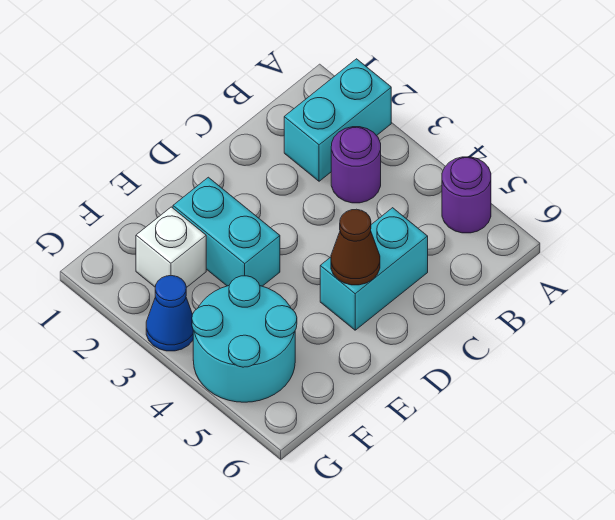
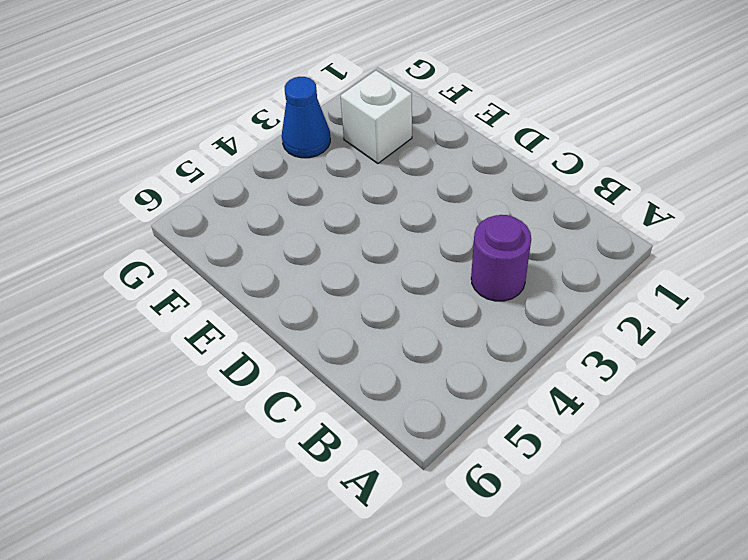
none -> cyan 1x2 brick [284,59,391,181]
none -> purple 1x1 round brick [442,157,491,233]

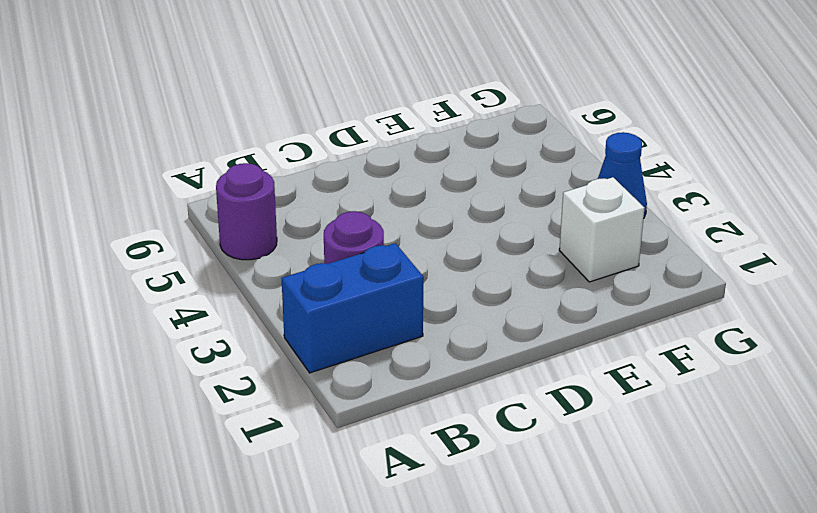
blue 1x2 brick [282,243,424,373] -> cyan 1x2 brick [284,59,391,181]
none -> cyan 1x2 brick [320,208,428,330]
none -> cyan 1x2 brick [173,177,280,286]

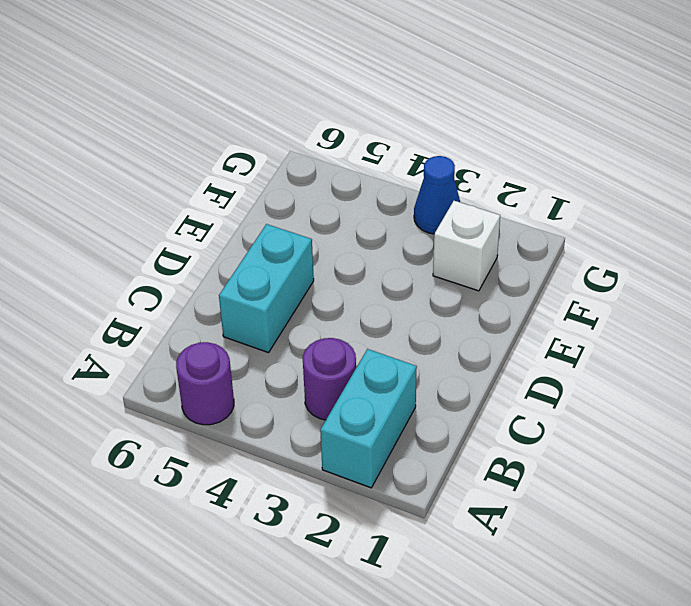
none -> cyan 1x2 brick [173,177,280,286]
none -> cyan 2x2 round brick [192,276,297,402]

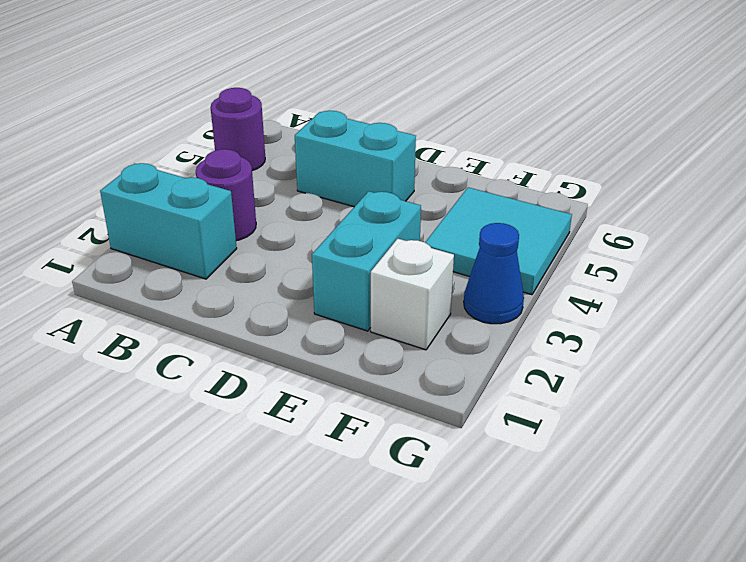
cyan 2x2 tile [425,187,572,295] -> cyan 2x2 round brick [192,276,297,402]
none -> brown 1x1 cone [331,209,380,285]

